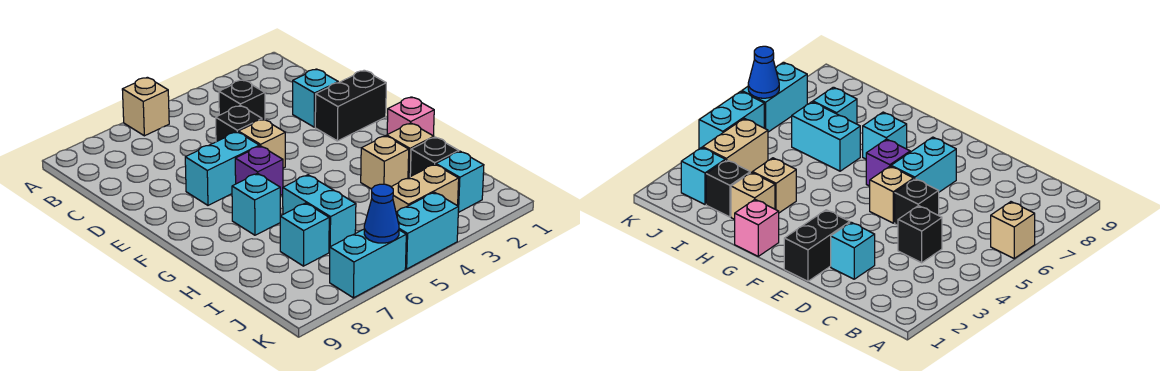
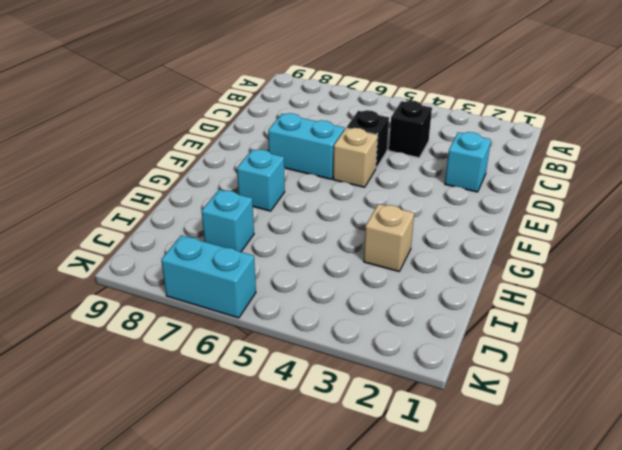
none -> tan 1x1 brick [122,77,169,136]
none -> black 1x2 brick [315,70,386,141]
none -> purple 1x1 brick [235,146,283,196]

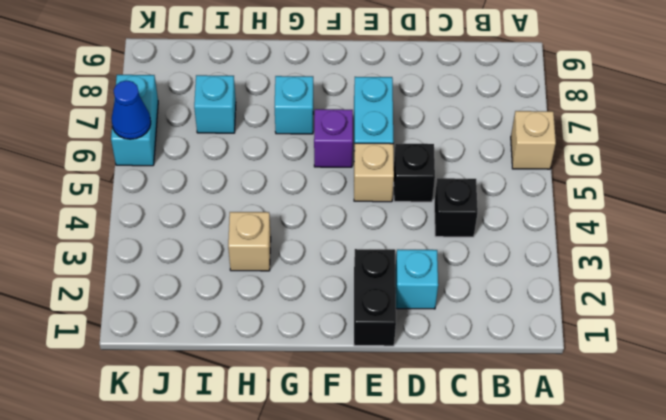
none -> pink 1x1 brick [387,97,434,135]
none -> tan 1x1 brick [387,123,434,178]
none -> cyan 1x2 brick [283,175,356,252]

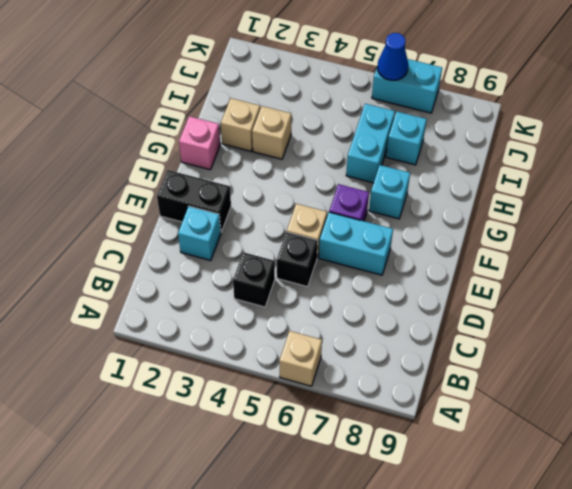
none -> black 1x1 brick [410,137,459,177]
none -> cyan 1x1 brick [436,151,484,212]
none -> tan 1x2 brick [392,164,459,212]

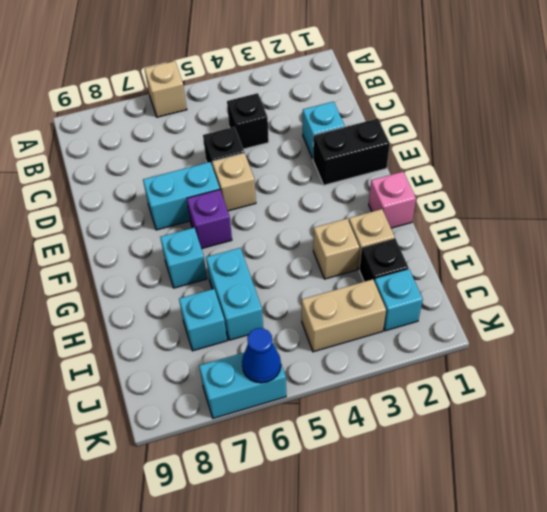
none -> cyan 1x2 brick [396,192,459,269]

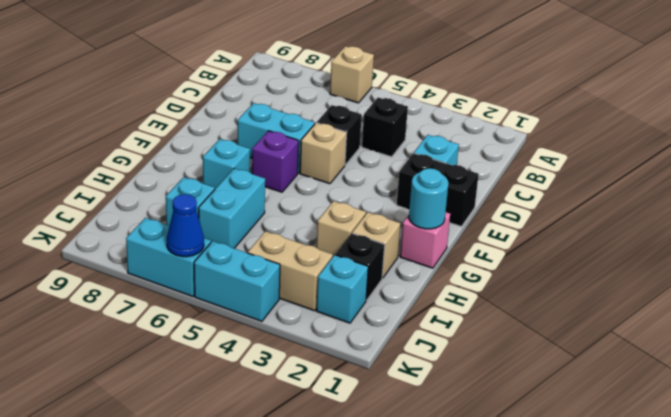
cyan 1x1 round brick [409,168,448,229] -> none

